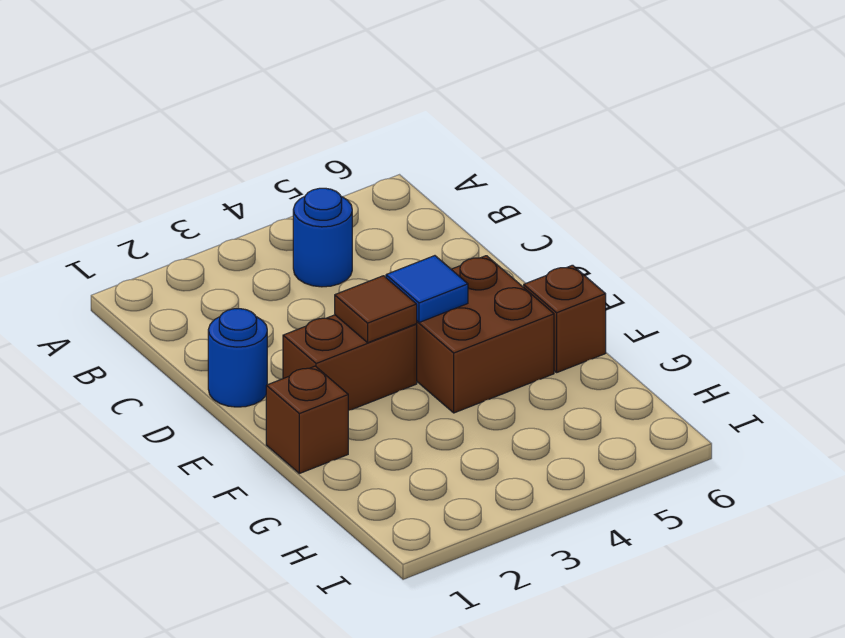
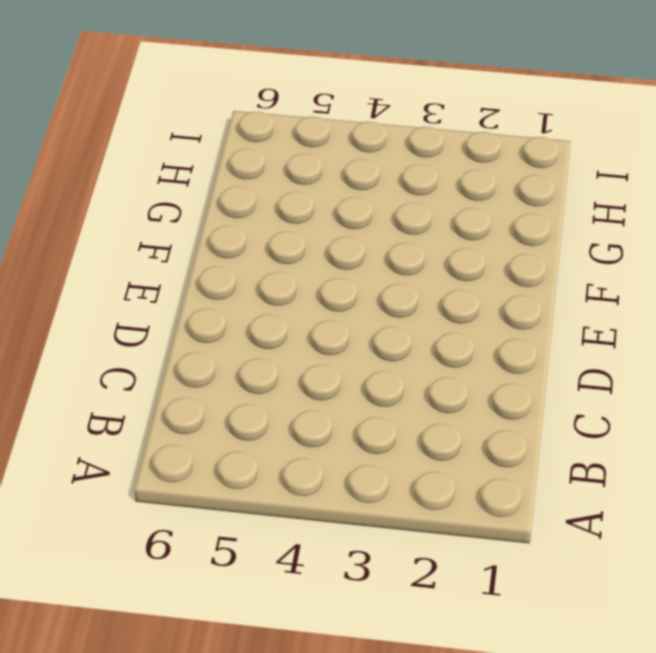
none -> blue 1x1 round brick [293,188,352,287]
none -> blue 1x1 round brick [208,309,267,407]

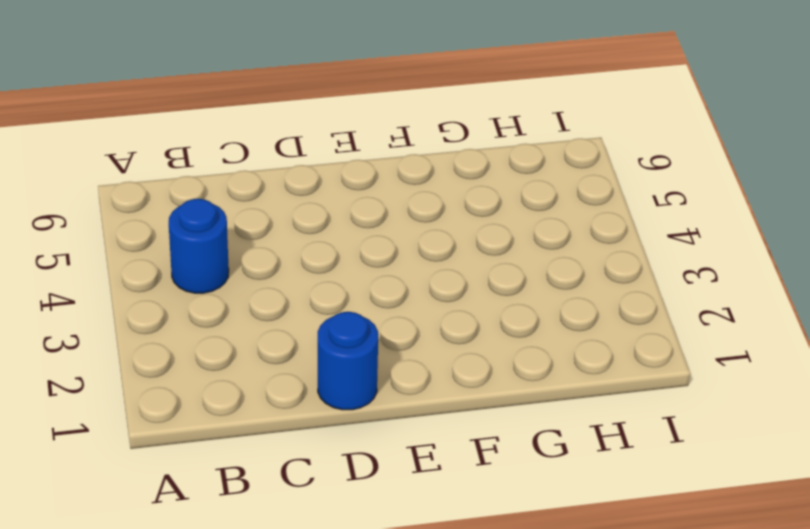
none -> brown 1x2 brick [283,315,417,411]
none -> brown 2x2 brick [416,256,554,413]

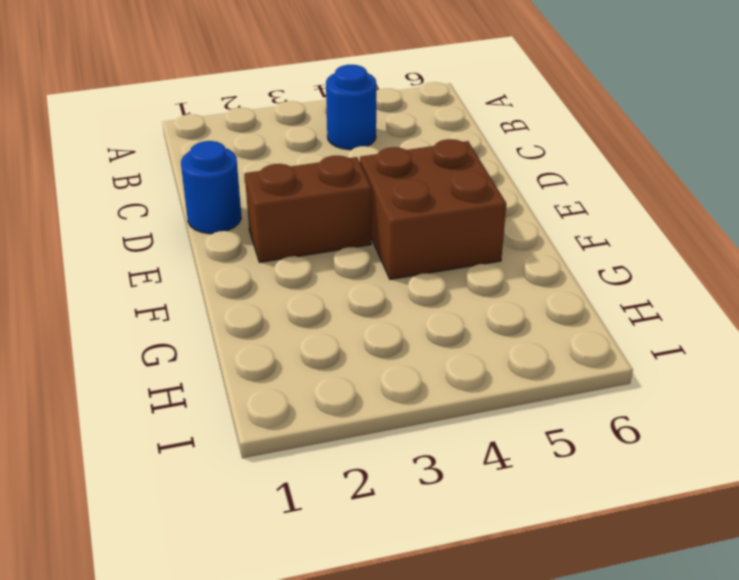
none -> brown 1x1 brick [266,366,348,473]
none -> brown 1x1 brick [524,265,606,372]

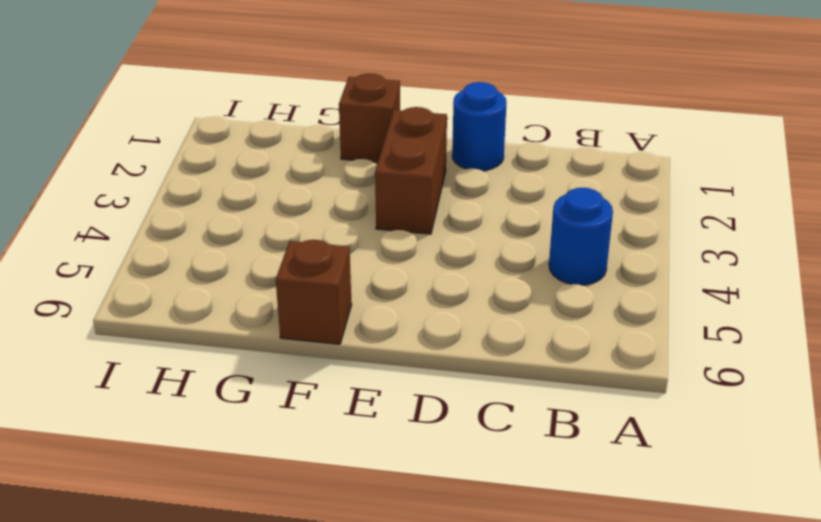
none -> brown 2x2 brick [416,256,554,413]
none -> brown 1x1 tile [335,276,417,342]

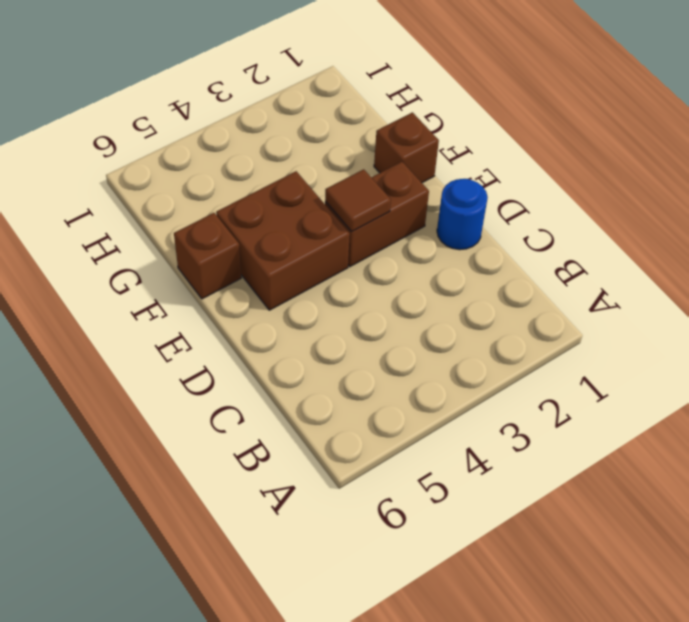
none -> blue 1x1 round brick [293,188,352,287]
none -> blue 1x1 tile [386,256,468,322]

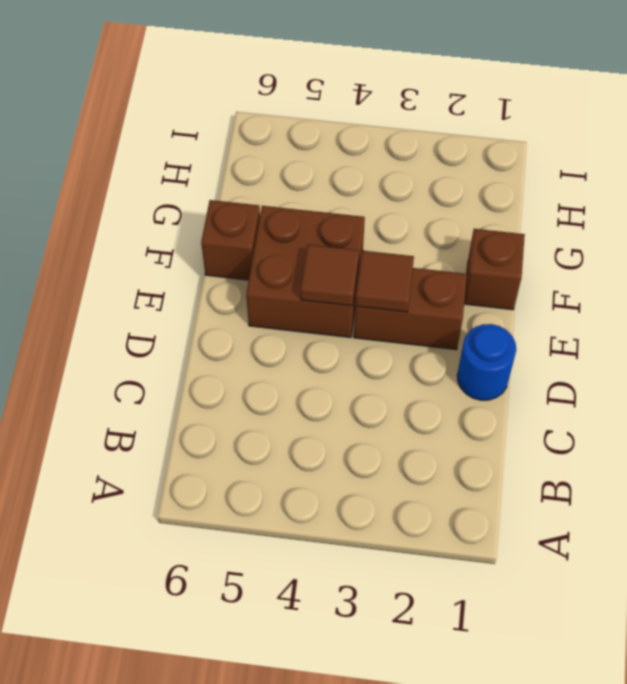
brown 1x1 tile [301,245,359,306] -> blue 1x1 tile [386,256,468,322]
none -> blue 1x1 round brick [293,188,352,287]

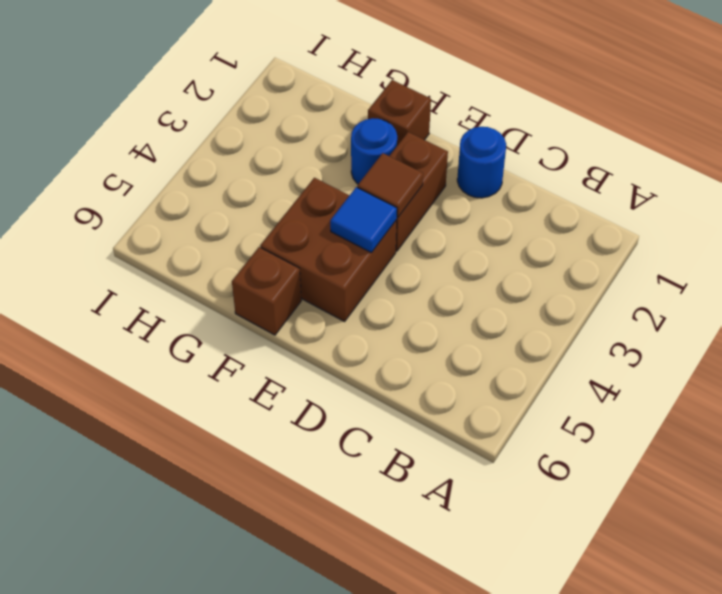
blue 1x1 round brick [351,118,397,184] -> blue 1x1 round brick moved to [293,188,352,287]

